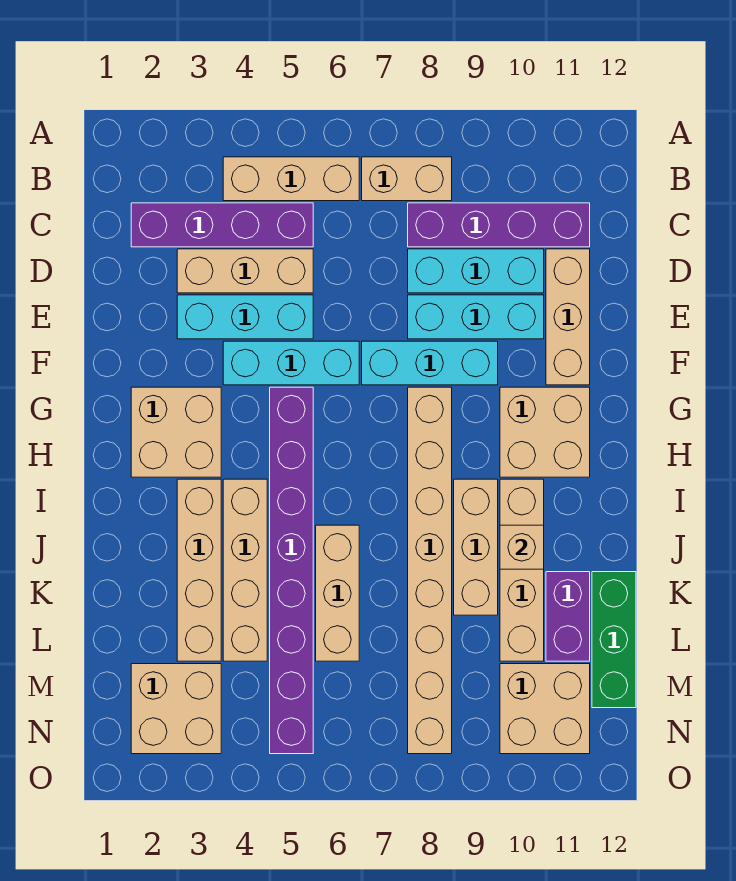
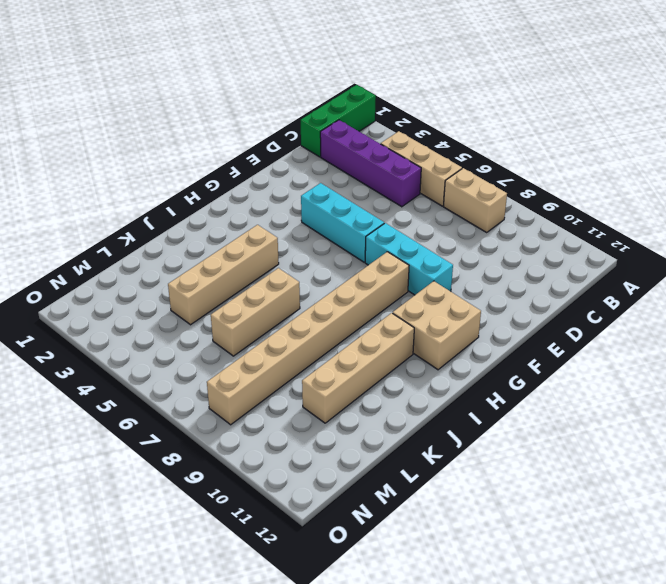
green 1x3 brick [301,85,376,157] -> green 1x3 brick moved to [592,572,636,708]
none -> purple 1x4 brick [408,203,590,247]
none -> tan 1x3 brick [177,249,313,293]
none -> cyan 1x3 brick [408,249,544,293]

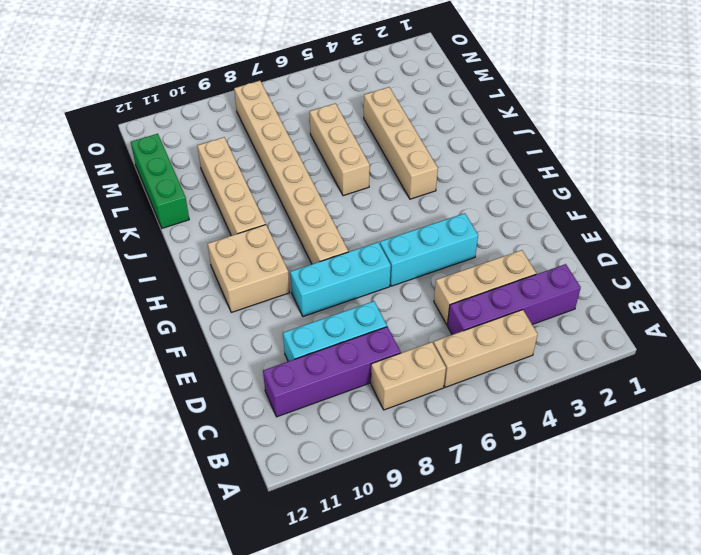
none -> tan 1x3 brick [546,249,590,385]
none -> cyan 1x3 brick [177,295,313,339]
none -> cyan 1x3 brick [408,295,544,339]

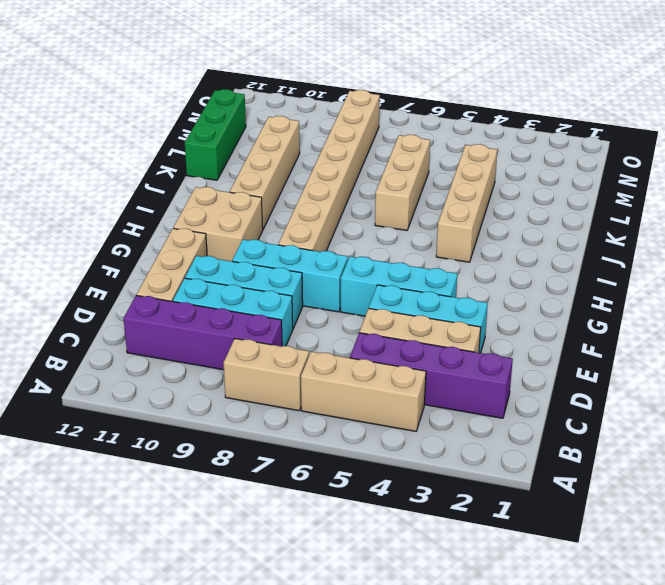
none -> tan 2x2 brick [131,387,221,477]
none -> purple 1x8 brick [270,387,313,754]
none -> tan 1x4 brick [177,479,221,661]

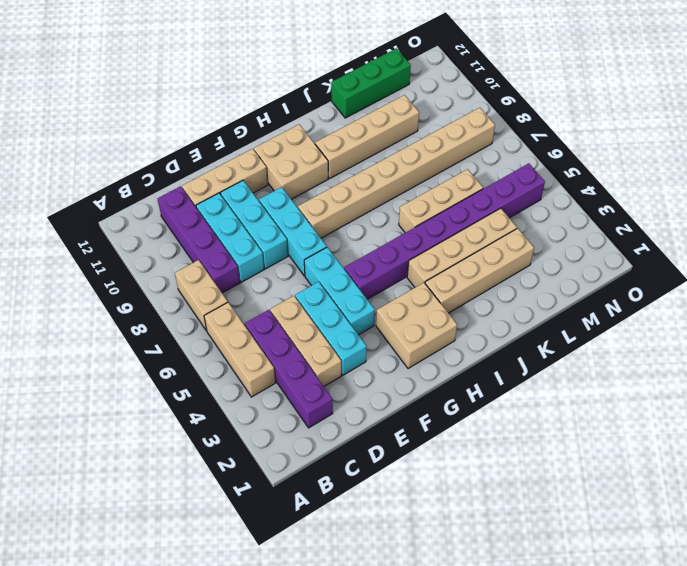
none -> tan 1x3 brick [454,479,498,615]
none -> purple 1x2 brick [546,572,590,661]
none -> tan 2x2 brick [131,664,221,754]

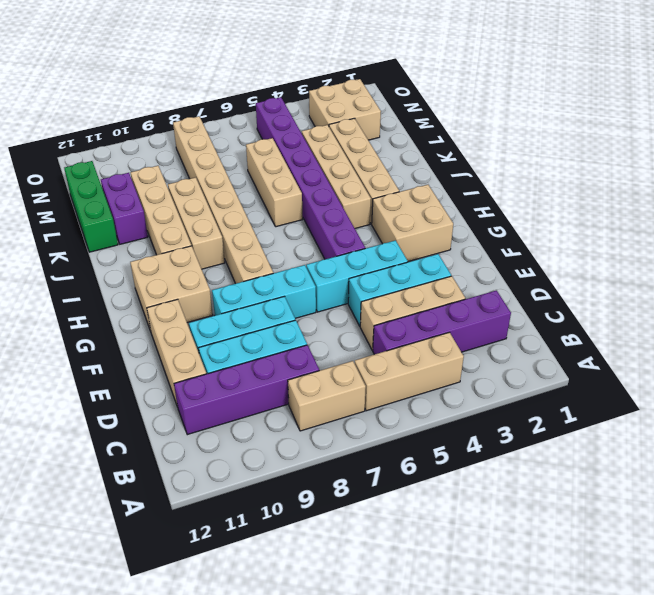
none -> tan 2x2 brick [500,664,590,754]
none -> tan 1x1 brick [500,525,544,569]

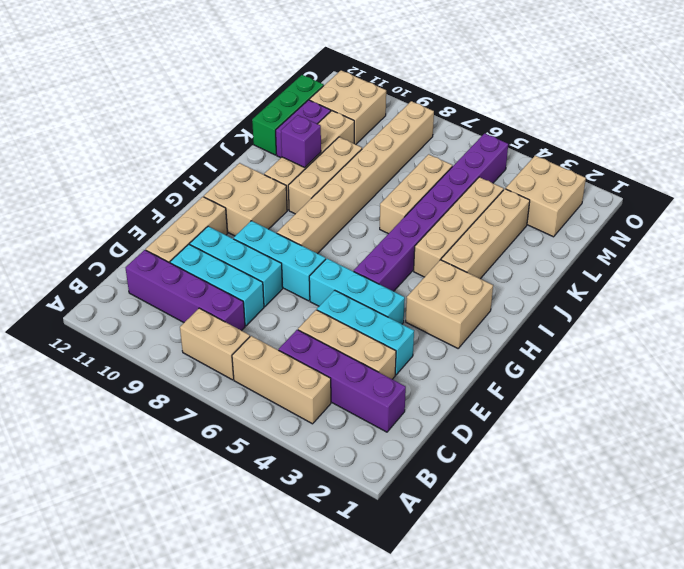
purple 1x1 brick [281,115,321,167] -> tan 1x1 brick [500,525,544,569]

